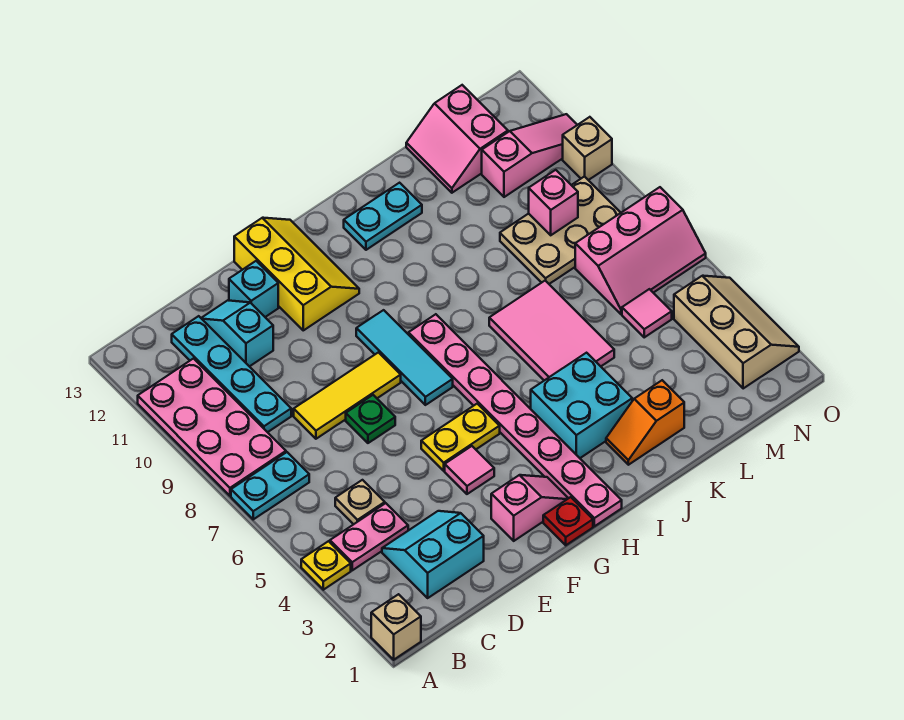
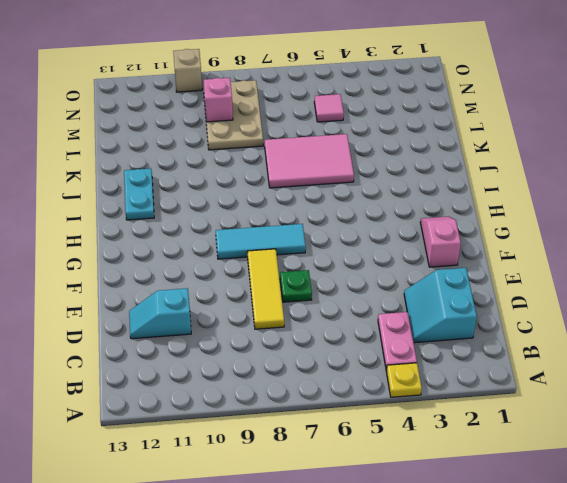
none -> tan 1x1 brick [371,594,421,660]
none -> cyan 1x2 plate [231,452,309,519]
none -> pink 2x4 plate [138,359,286,496]
none -> tan 1x1 plate [335,480,385,524]

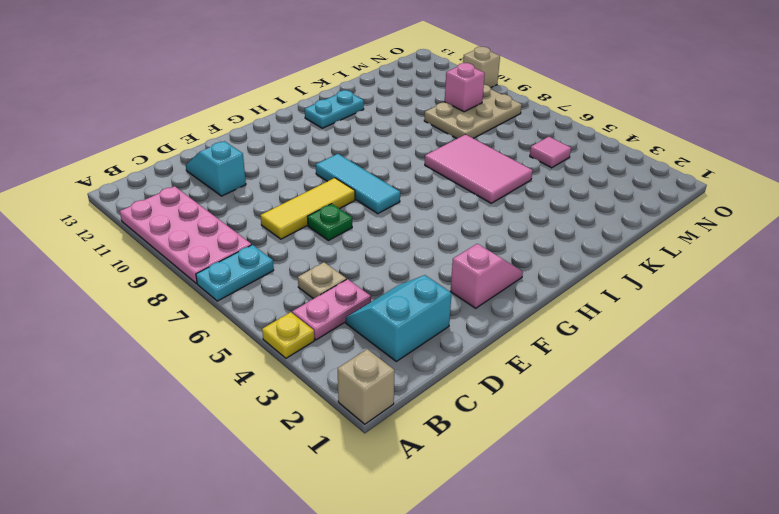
none -> cyan 1x4 plate [172,316,291,432]
none -> cyan 1x1 brick [229,261,278,317]
none -> pink 1x1 tile [445,446,494,494]
none -> yellow 1x2 plate [421,404,500,471]

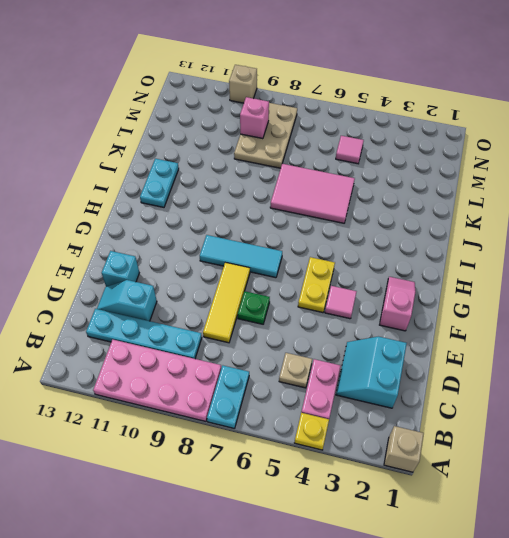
none -> yellow 2x3 slope [234,218,359,330]
none -> red 1x1 plate [543,497,593,545]
none -> pink 1x8 plate [409,314,622,526]
none -> cyan 2x2 brick [531,353,632,458]

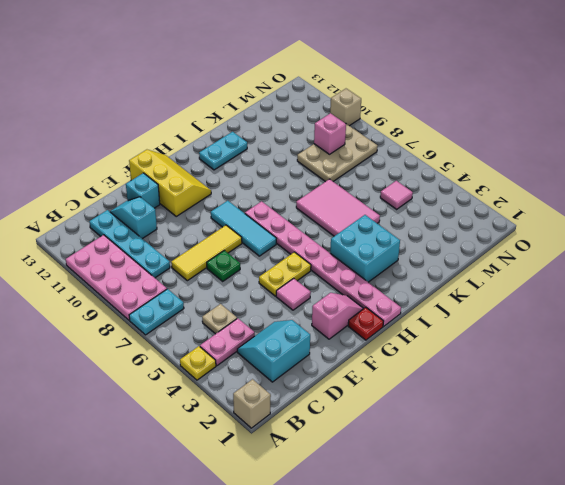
none -> orange 1x2 slope [606,380,684,465]
none -> pink 2x2 slope [406,85,508,193]
none -> pink 2x3 slope [575,187,706,314]
none -> pink 1x3 slope [482,114,577,197]

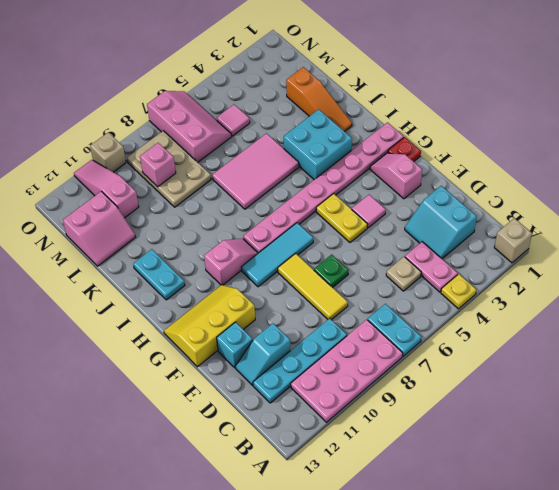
pink 1x2 slope [204,238,258,285] -> none
orange 1x3 slope [286,67,352,132] -> orange 1x2 slope [606,380,684,465]
none -> tan 2x3 slope [674,276,799,389]

